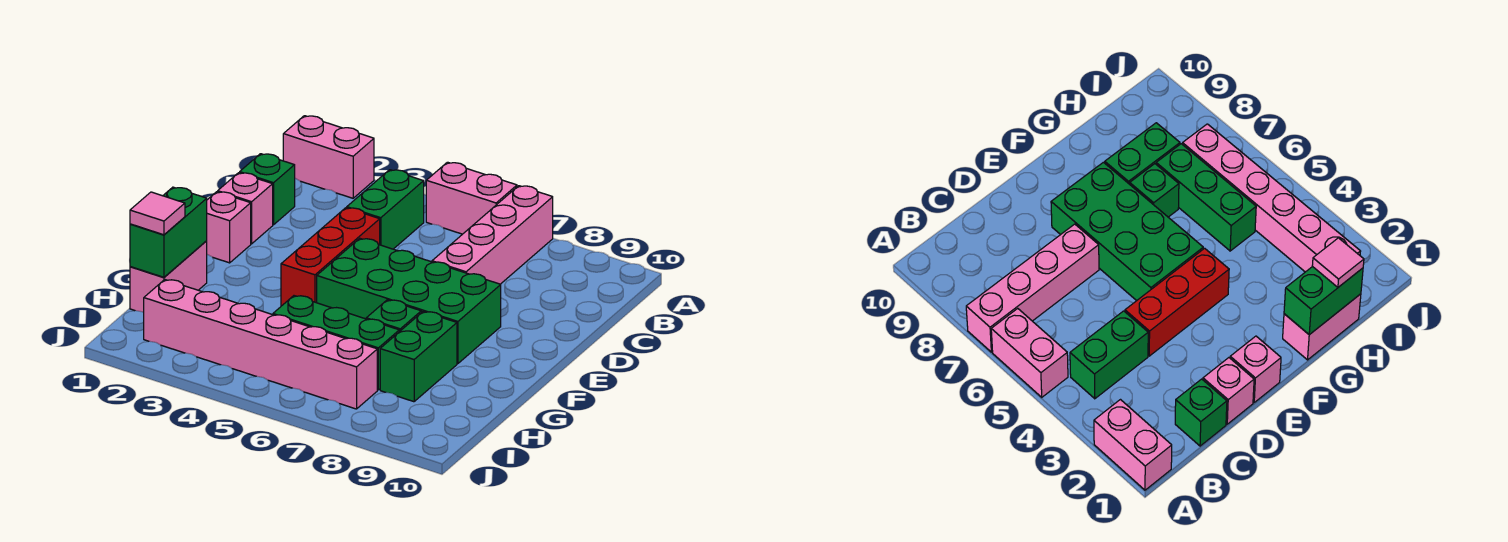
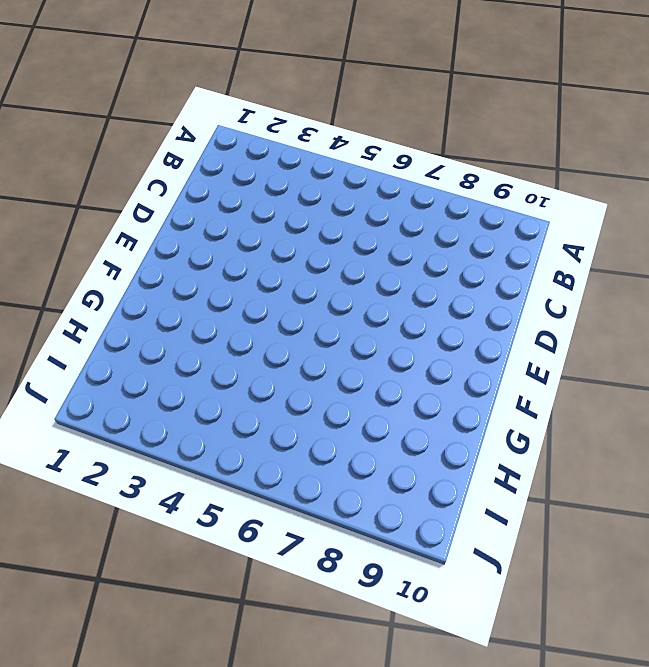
none -> pink 1x2 brick [283,116,374,198]
none -> pink 1x2 brick [426,162,517,234]
none -> pink 1x4 brick [432,186,553,284]

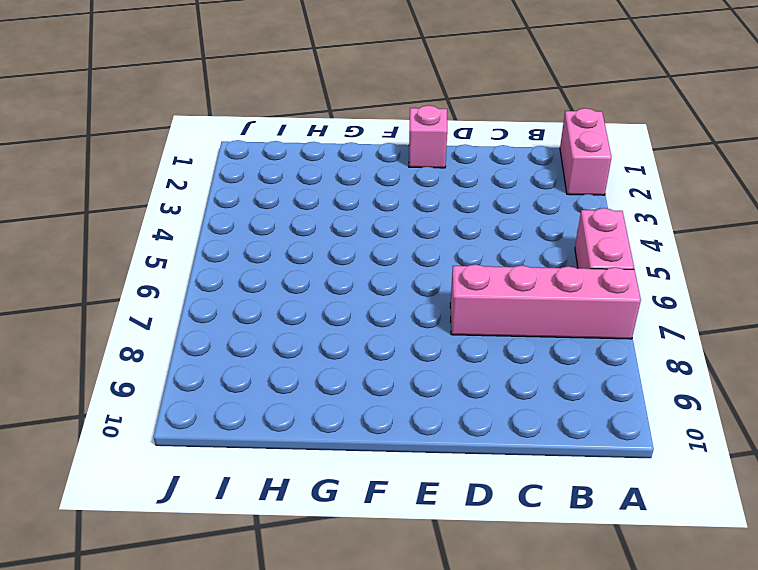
none -> green 1x2 brick [347,170,424,249]
none -> green 1x1 brick [240,154,295,225]
none -> pink 1x1 brick [218,173,273,244]

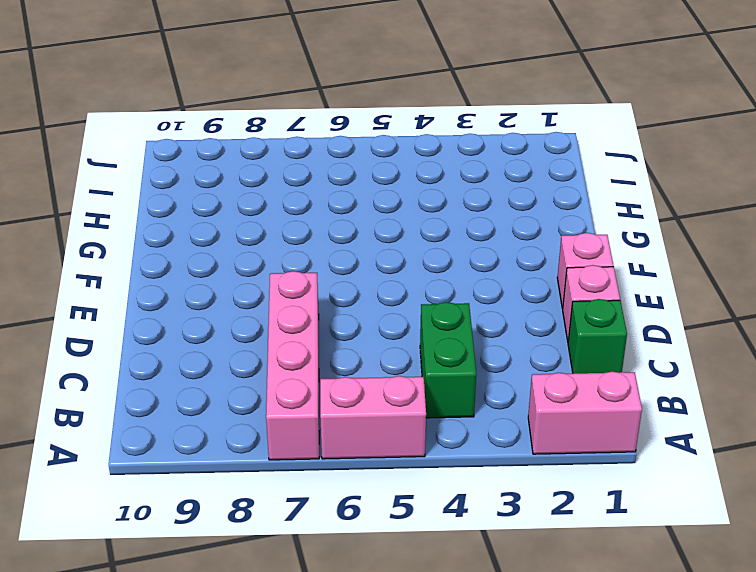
none -> red 1x3 brick [281,208,380,306]
none -> green 2x4 brick [317,238,501,364]
none -> pink 1x2 brick [130,241,207,312]

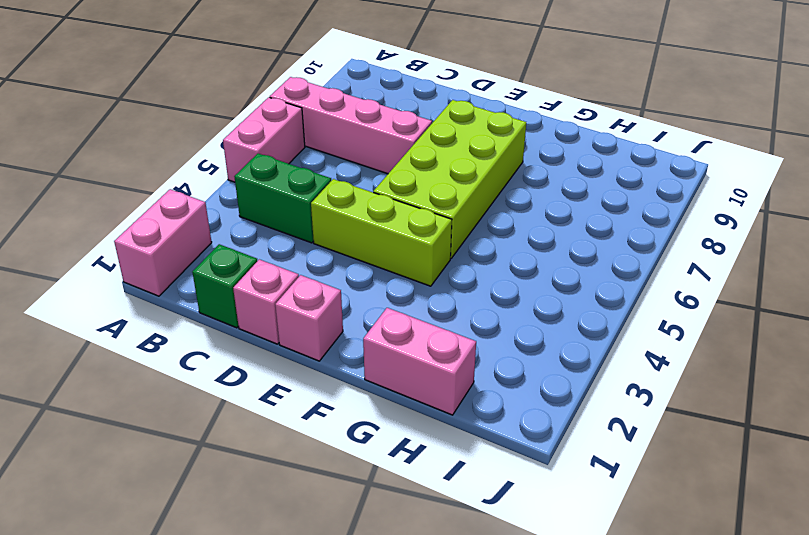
lime 1x3 brick [311,179,452,286] -> red 1x3 brick [281,208,380,306]
lime 2x4 brick [373,100,526,258] -> green 2x4 brick [317,238,501,364]
none -> green 1x1 brick [366,300,421,332]
none -> green 1x2 brick [380,312,457,402]
none -> green 1x3 brick [273,296,399,390]

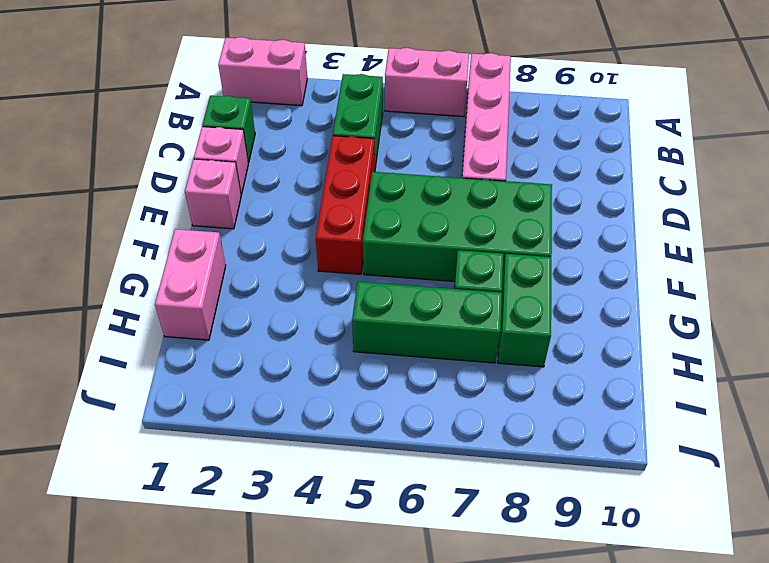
none -> pink 1x6 brick [144,280,377,409]
none -> green 1x2 brick [130,187,207,277]
none -> pink 1x1 tile [130,192,185,235]

